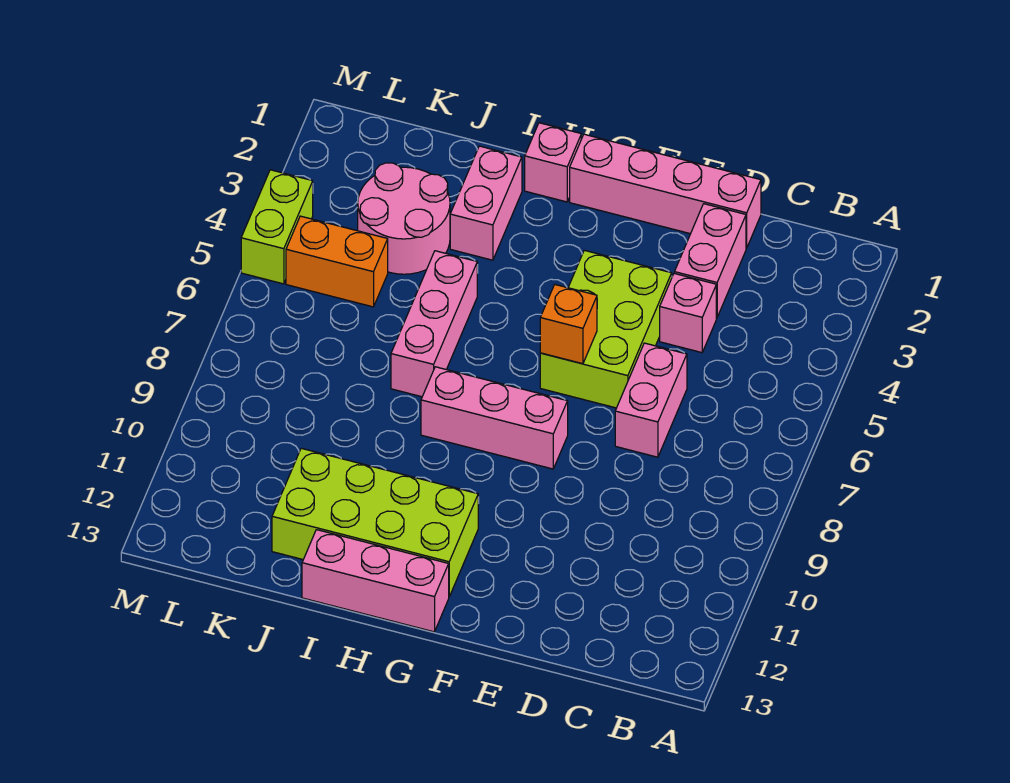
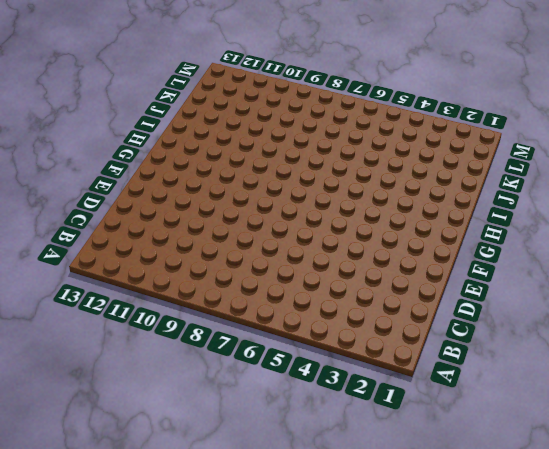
none -> pink 1x4 brick [570,134,761,248]
none -> pink 1x2 brick [675,204,746,318]
none -> pink 1x1 brick [660,273,716,353]

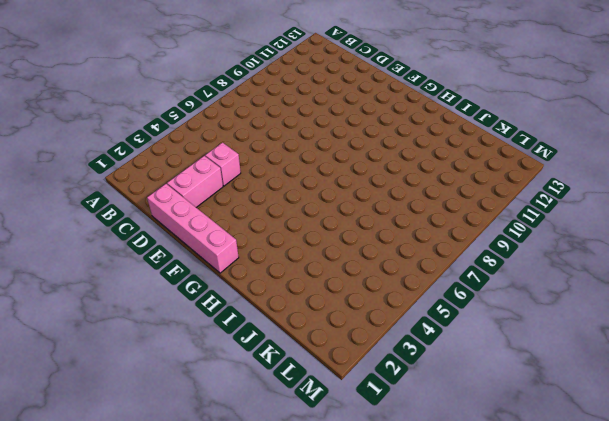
none -> pink 1x2 brick [615,343,687,457]
none -> lime 2x3 brick [540,250,672,408]
none -> pink 1x3 brick [421,367,568,469]

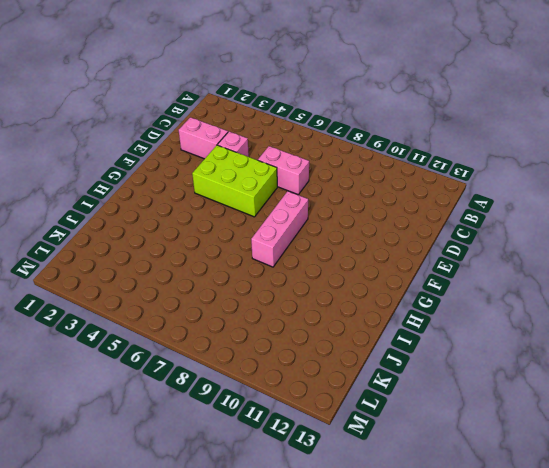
none -> pink 1x4 brick [570,134,761,248]
none -> lime 2x4 brick [272,448,478,596]
none -> pink 1x3 brick [302,530,449,632]

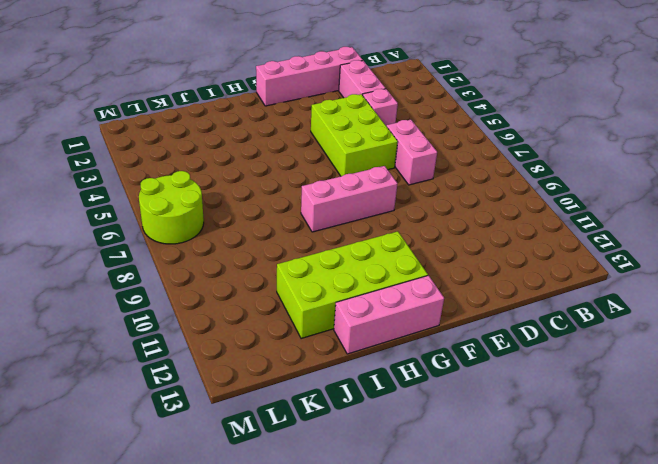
lime 2x2 round brick [139,171,204,244] -> none
none -> pink 1x1 brick [525,123,581,202]
none -> pink 1x2 brick [450,146,522,260]
none -> pink 1x3 brick [391,251,477,397]

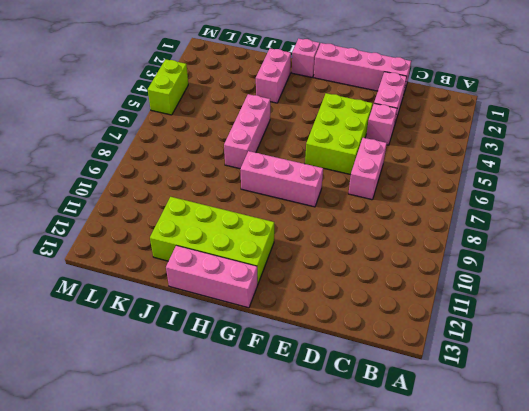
none -> pink 2x2 round brick [358,163,450,274]
none -> orange 1x2 brick [286,216,388,307]
none -> orange 1x1 brick [540,285,597,364]

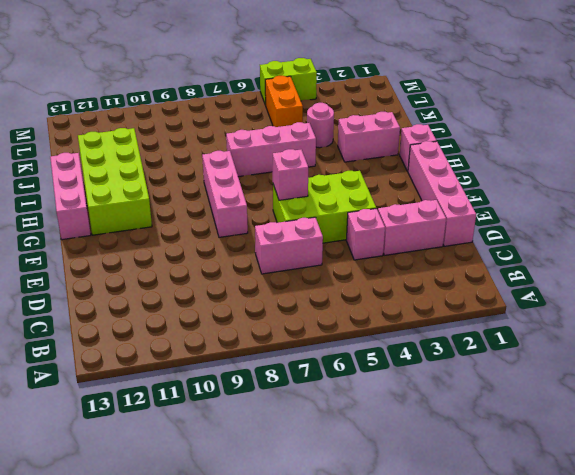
pink 1x1 brick [273,149,309,200] -> orange 1x1 brick [540,285,597,364]
pink 1x1 round brick [307,103,334,148] -> pink 2x2 round brick [358,163,450,274]

